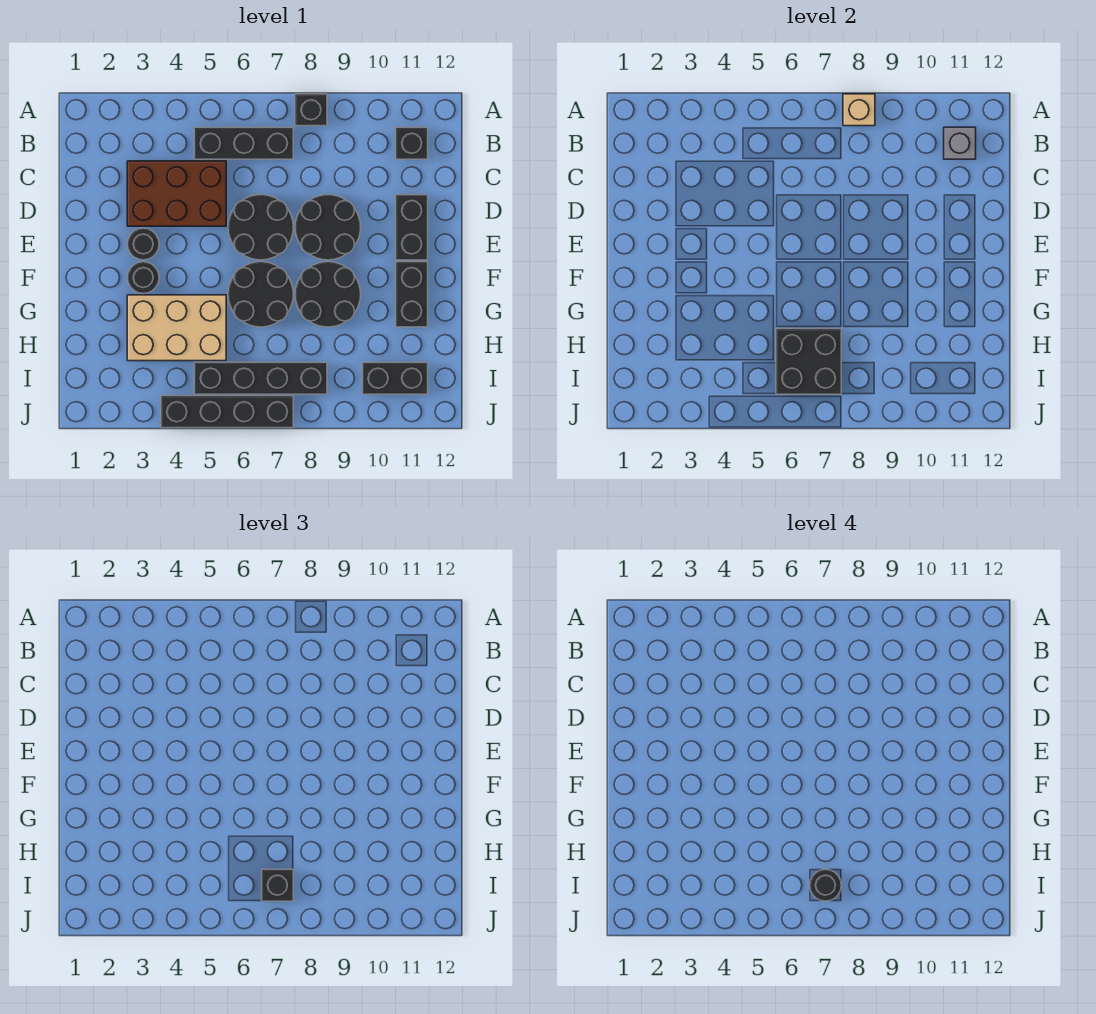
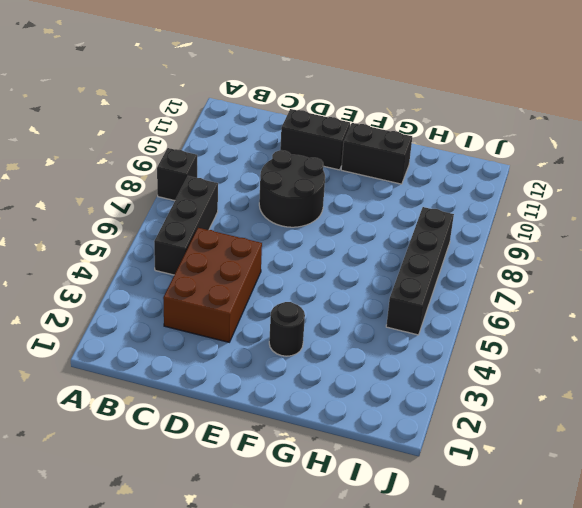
none -> black 1x1 brick [396,127,428,159]
none -> black 2x2 round brick [228,195,293,260]
none -> black 1x1 round brick [127,228,159,260]

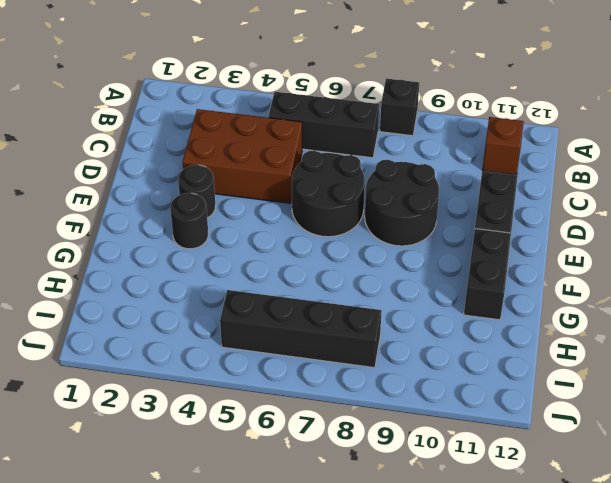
brown 1x1 brick [482,117,524,175] -> black 1x1 brick [396,127,428,159]
none -> black 2x2 round brick [228,262,293,327]
none -> black 2x2 round brick [295,262,361,327]
none -> tan 2x3 brick [127,295,226,361]

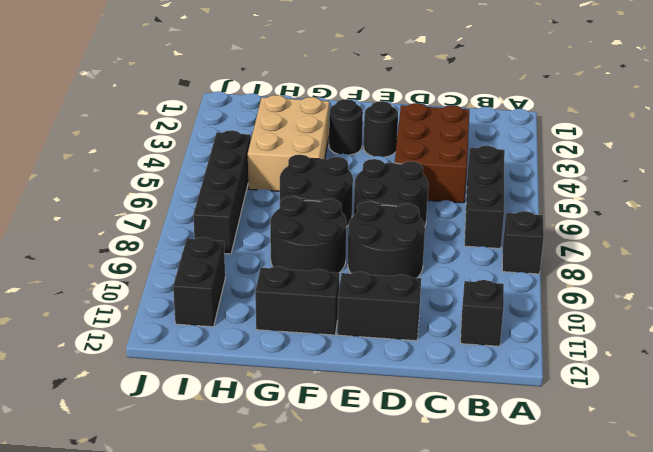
none -> black 1x4 brick [161,396,293,428]
none -> tan 1x1 brick [843,94,875,126]
none -> grey 1x1 brick [944,127,976,159]

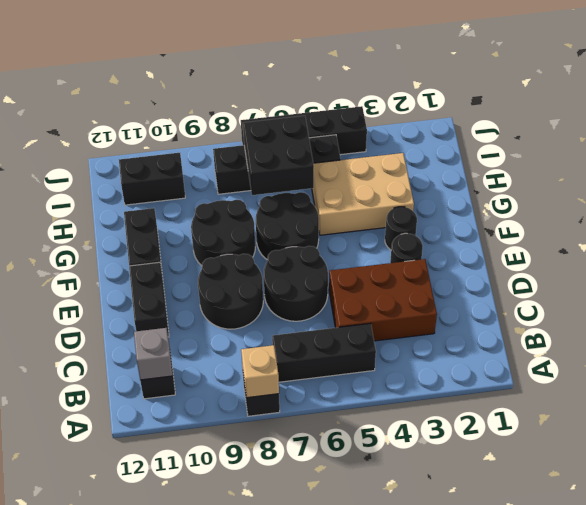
none -> black 1x1 brick [262,869,293,901]
none -> black 1x1 round brick [810,869,841,901]

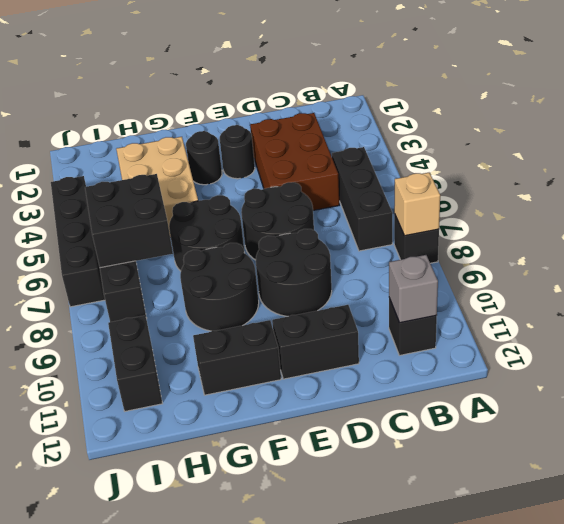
none -> black 1x1 brick [262,869,293,901]
none -> black 1x1 round brick [810,869,841,901]

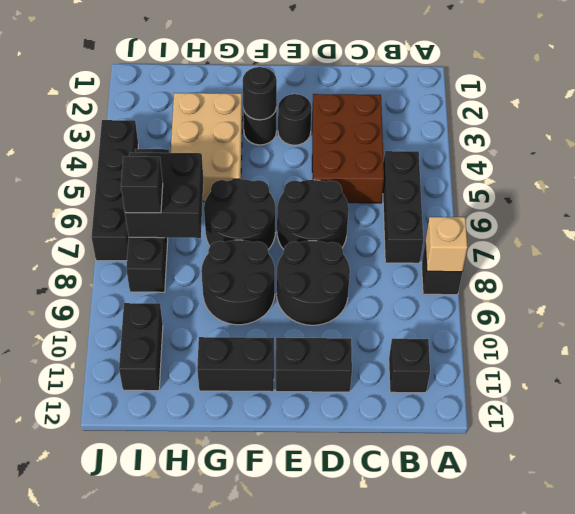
black 1x1 round brick [242,67,277,120] -> black 1x1 round brick moved to [810,869,841,901]
none -> grey 1x1 brick [944,127,976,159]

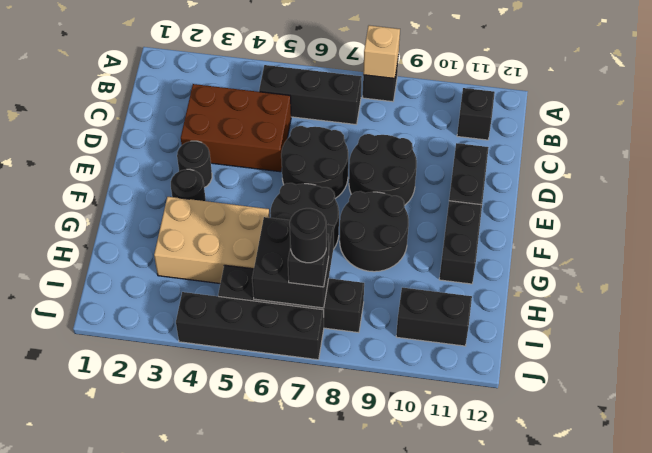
none -> grey 1x1 brick [944,127,976,159]

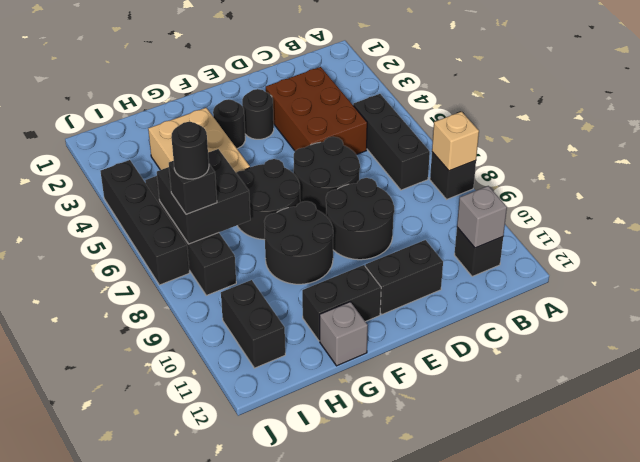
grey 1x1 brick [320,302,368,366] -> none

